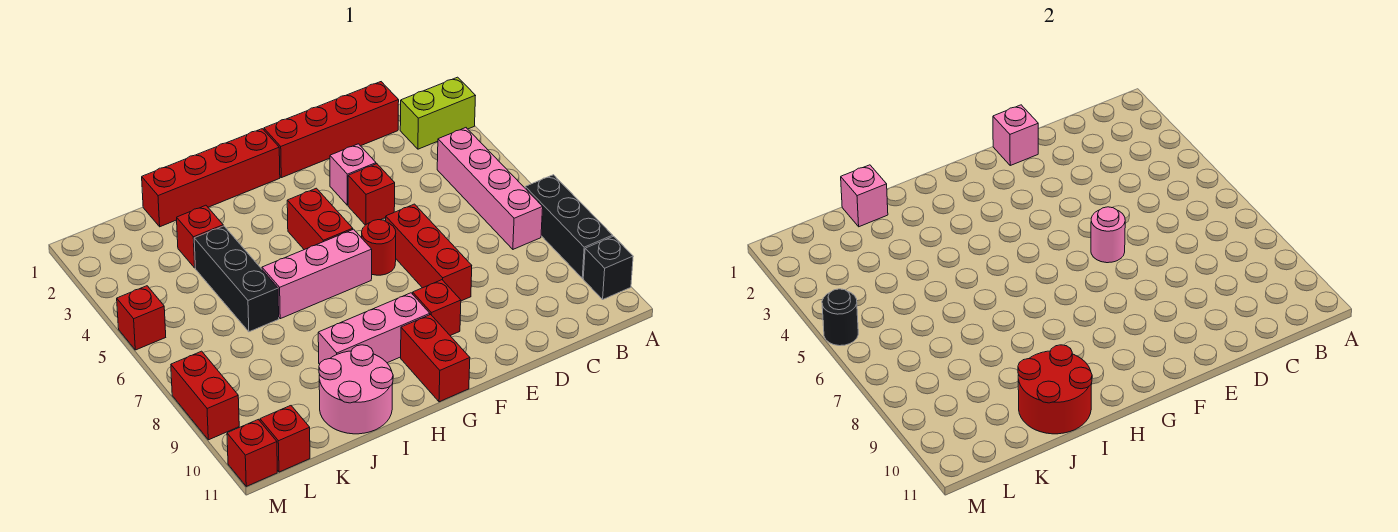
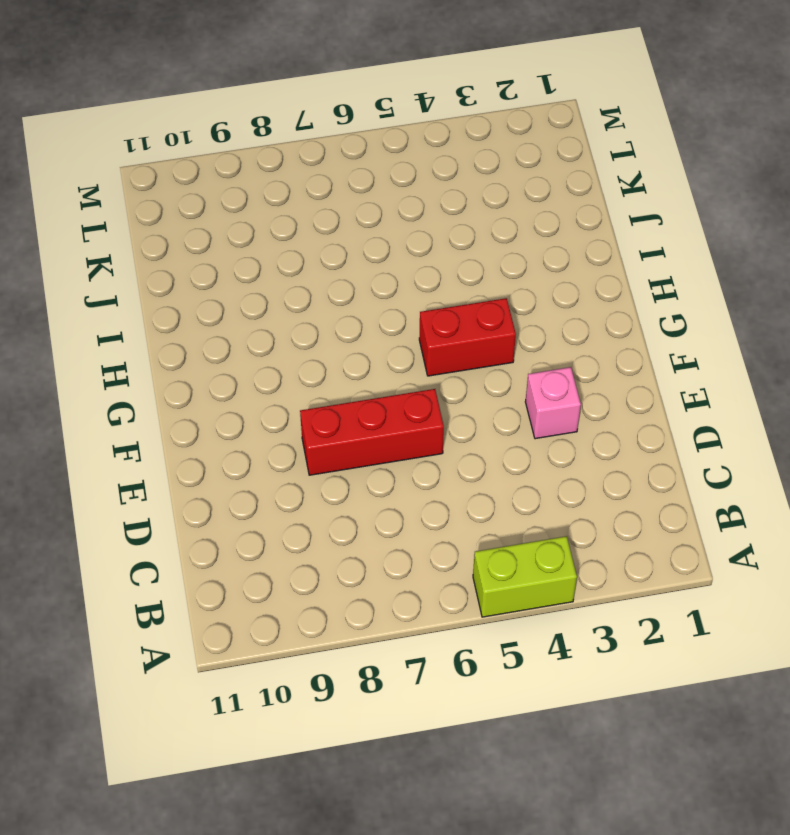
lime 1x2 brick [473,536,577,617] -> lime 1x2 brick turned to [400,77,476,149]
none -> black 1x3 brick [525,175,613,278]
none -> black 1x1 brick [583,236,633,299]
none -> pink 1x4 brick [437,128,543,249]

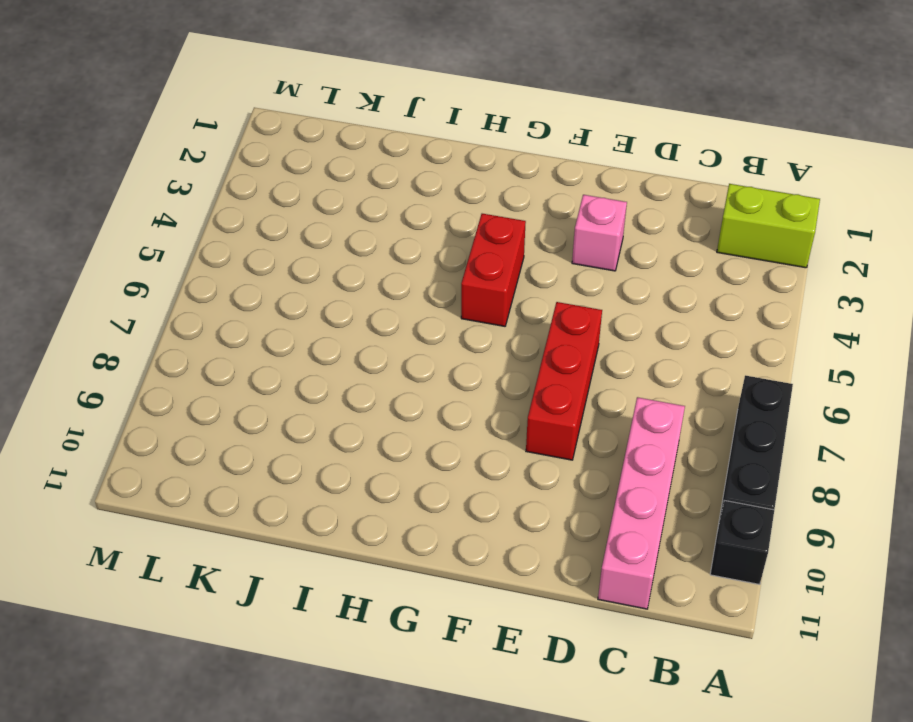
pink 1x4 brick [598,397,685,609] -> pink 1x4 brick moved to [437,128,543,249]
none -> red 1x4 brick [264,82,399,178]
none -> red 1x1 brick [348,164,395,225]
none -> red 1x1 round brick [362,220,396,275]

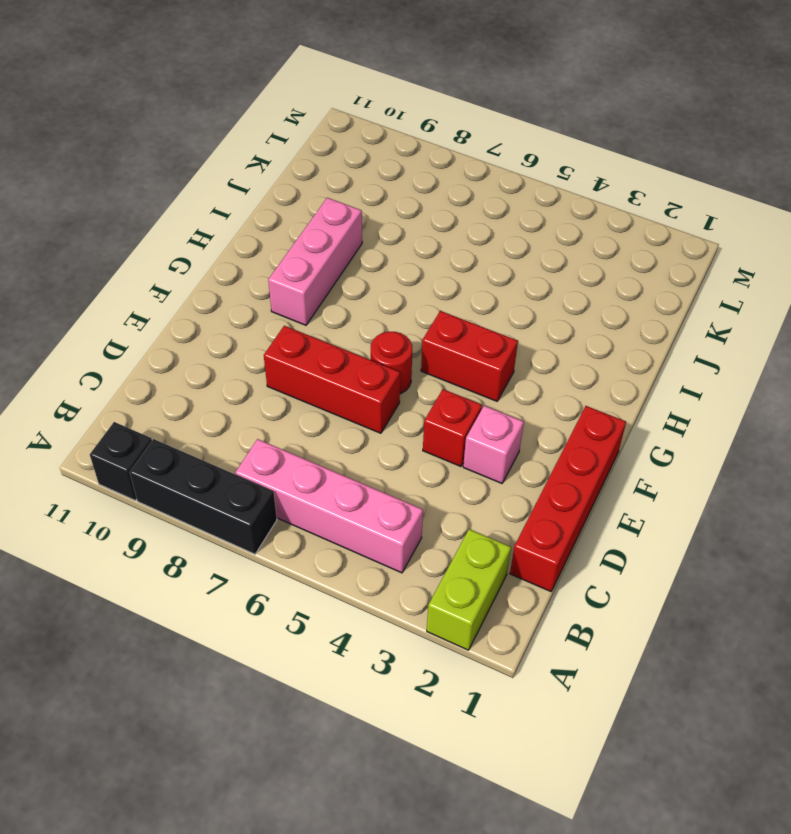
none -> red 1x1 brick [413,280,461,336]
none -> red 1x4 brick [142,129,280,227]
none -> pink 1x3 brick [262,229,372,319]

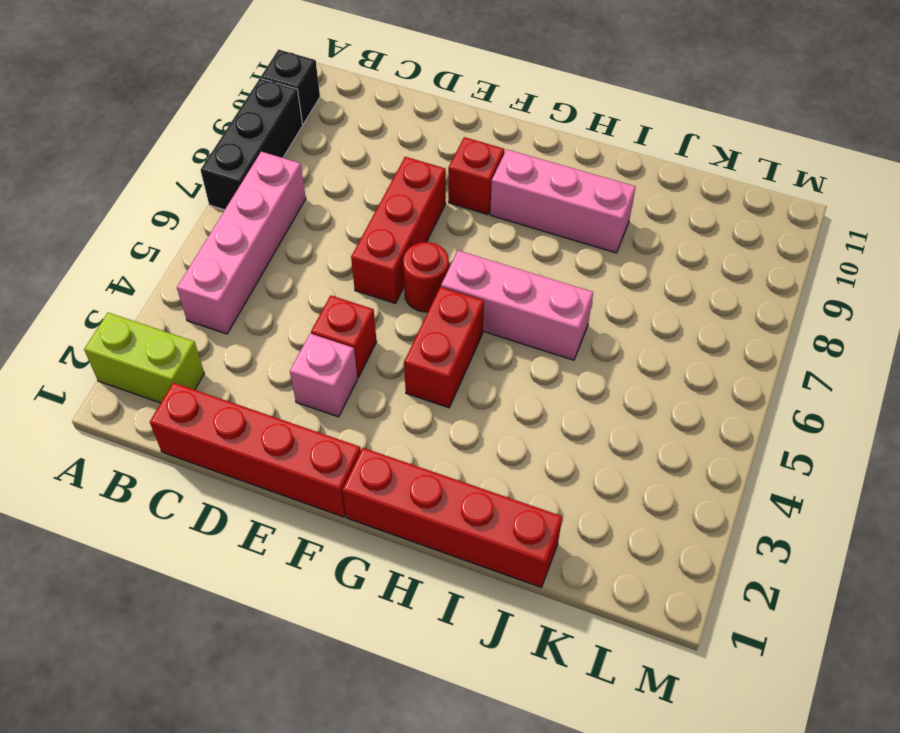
none -> red 1x2 brick [401,315,470,402]
none -> pink 2x2 round brick [319,345,393,434]
none -> red 1x1 brick [177,205,223,268]

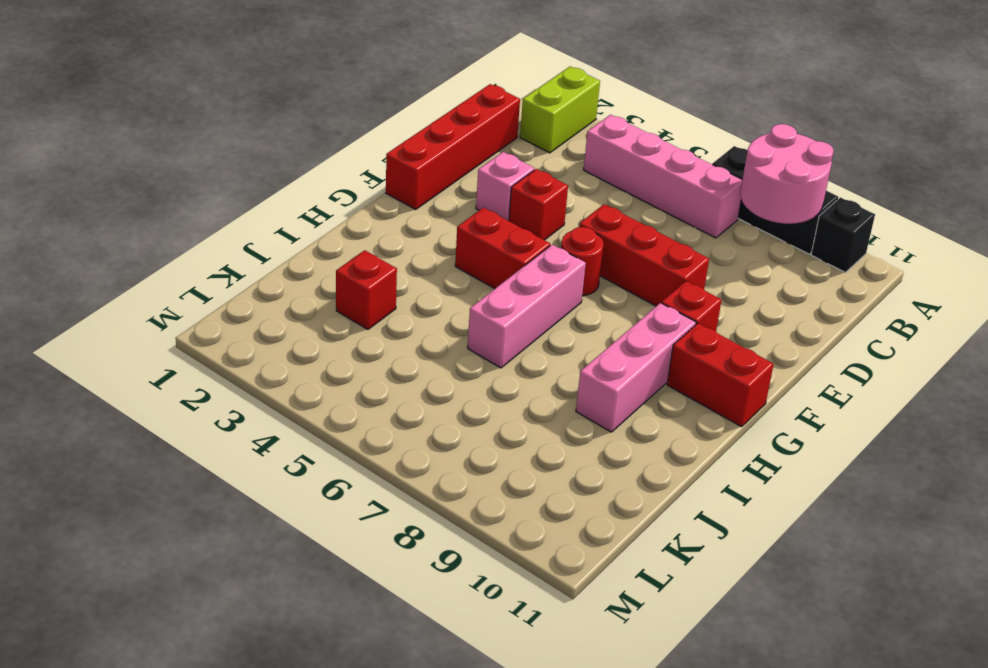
pink 2x2 round brick [740,124,834,224] -> pink 2x2 round brick moved to [319,345,393,434]
none -> red 1x4 brick [142,129,280,227]
none -> black 1x3 brick [194,226,279,332]
none -> red 1x1 brick [260,406,310,472]

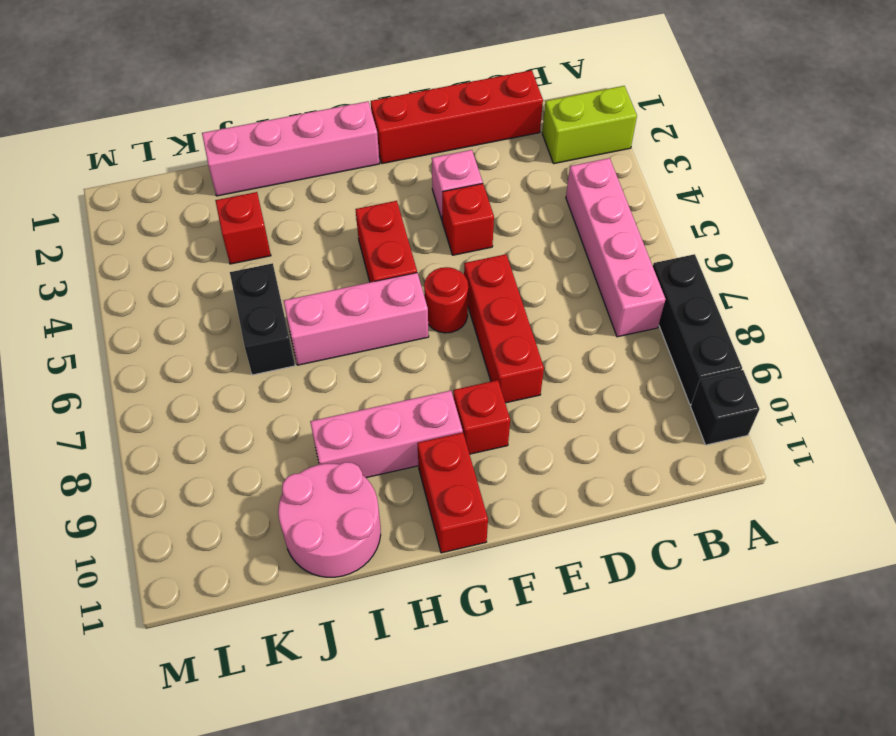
pink 1x4 brick [202,101,380,196] -> red 1x4 brick [142,129,280,227]
black 1x2 brick [230,263,295,375] -> black 1x3 brick [194,226,279,332]
none -> red 1x1 brick [260,406,310,472]
none -> red 1x1 brick [117,286,166,350]
none -> red 1x2 brick [171,351,239,440]

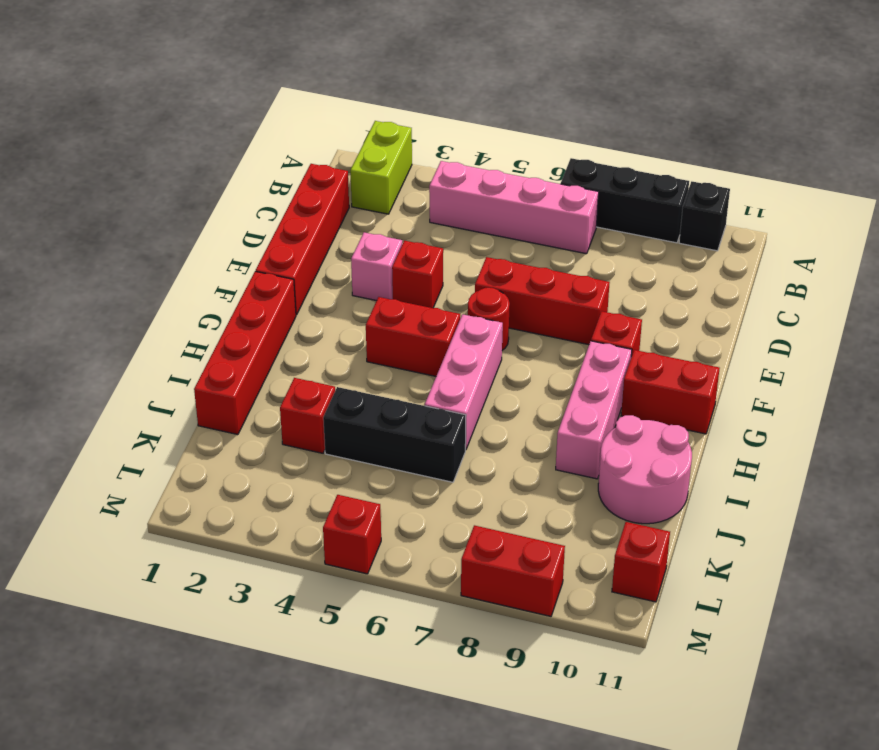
none -> red 1x1 brick [227,420,277,486]
none -> pink 1x1 brick [993,105,1038,165]
none -> pink 1x1 round brick [1091,207,1125,263]

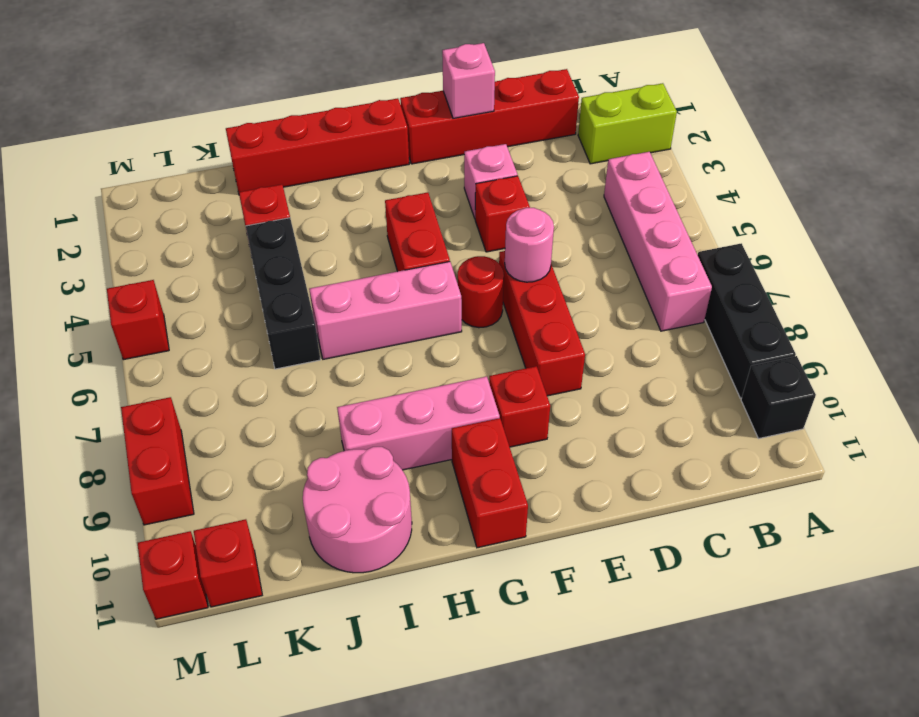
none -> red 2x2 round brick [1018,345,1092,434]
none -> pink 1x1 brick [841,165,888,227]
none -> black 1x1 round brick [822,289,858,346]

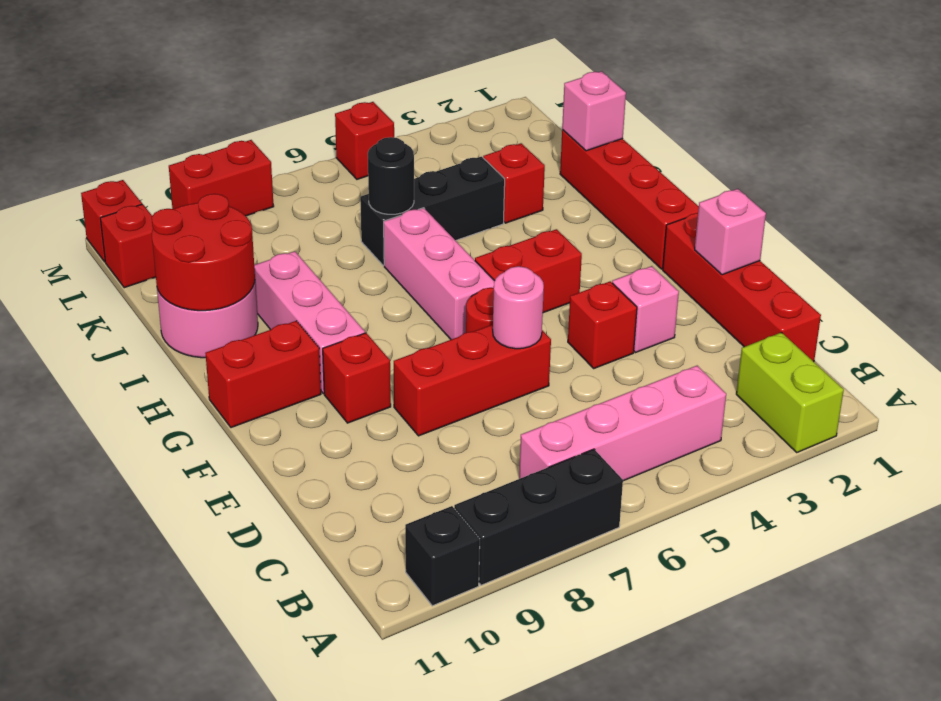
black 1x1 round brick [368,137,414,214] -> black 1x1 round brick moved to [822,289,858,346]

